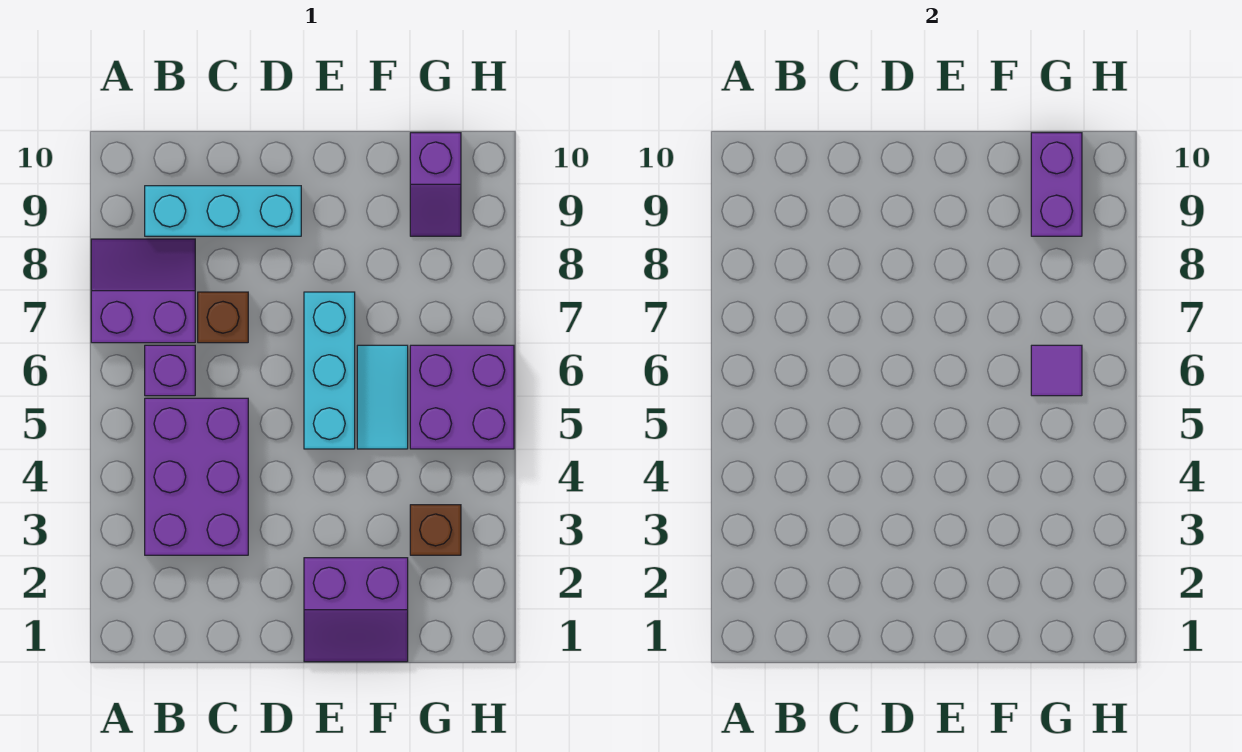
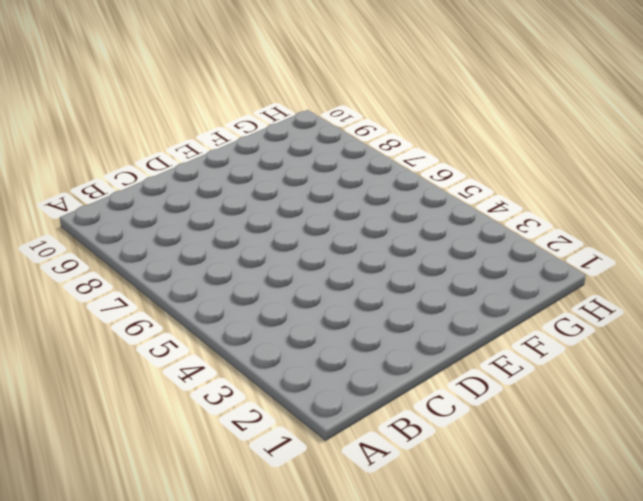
none -> purple 2x2 slope [91,239,195,343]
none -> purple 2x3 brick [145,398,248,555]
none -> purple 1x1 brick [145,345,195,396]

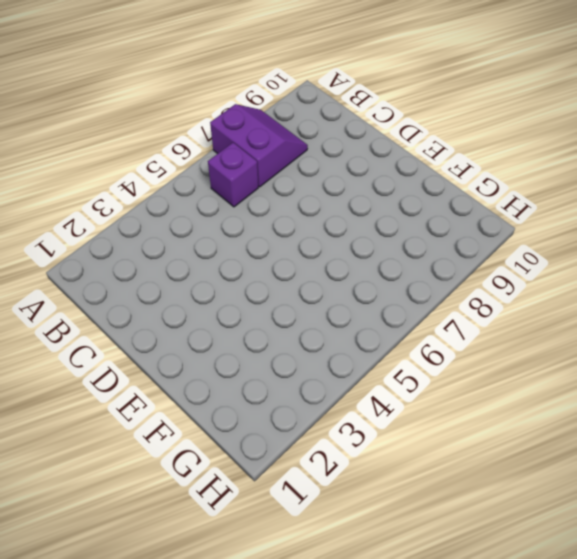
none -> purple 2x3 brick [145,398,248,555]
none -> cyan 1x3 brick [145,186,301,236]
none -> brown 1x1 brick [198,292,248,343]

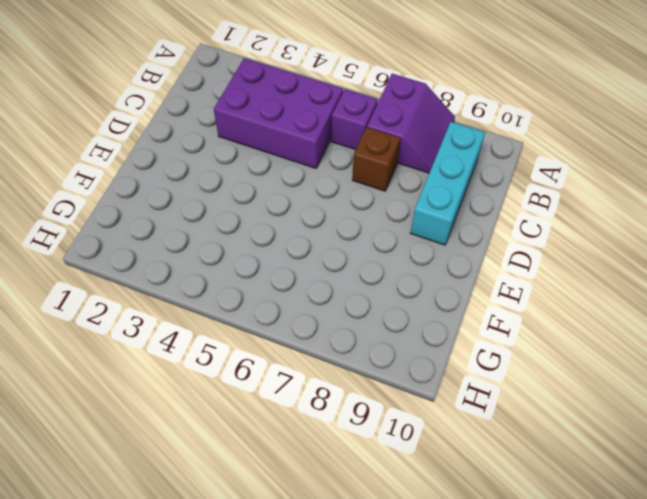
none -> purple 2x2 slope [304,558,408,662]
none -> cyan 1x3 brick [304,292,355,449]
none -> cyan 1x2 tile [357,345,408,449]

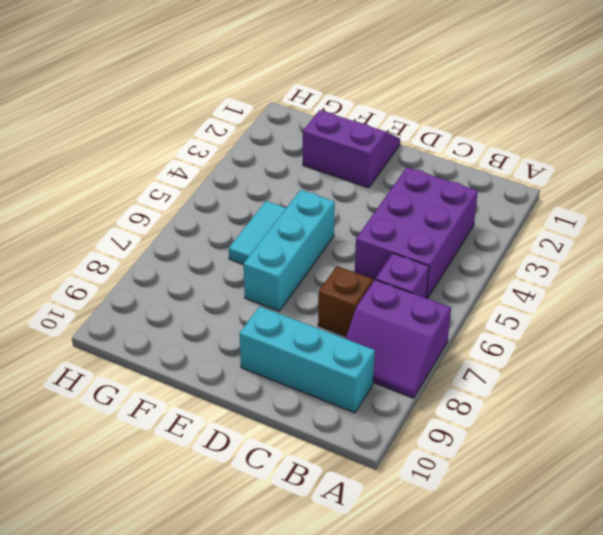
none -> brown 1x1 brick [410,505,461,555]
none -> purple 2x2 brick [410,345,514,449]
none -> purple 1x2 slope [410,133,461,236]

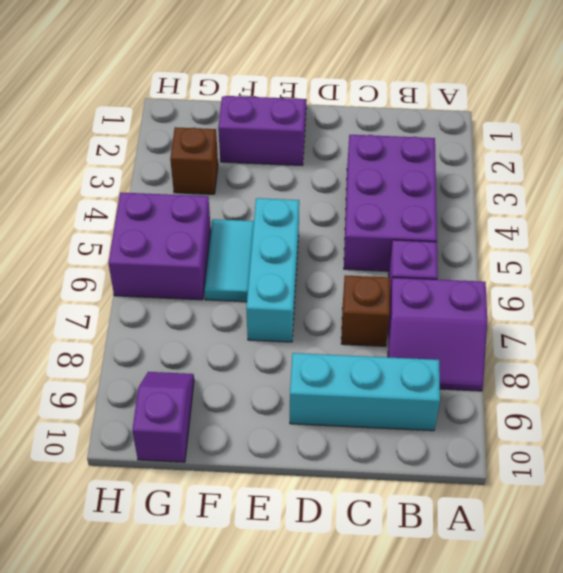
none -> purple 1x1 tile [1031,345,1082,396]
none -> purple 1x2 brick [1031,133,1082,236]

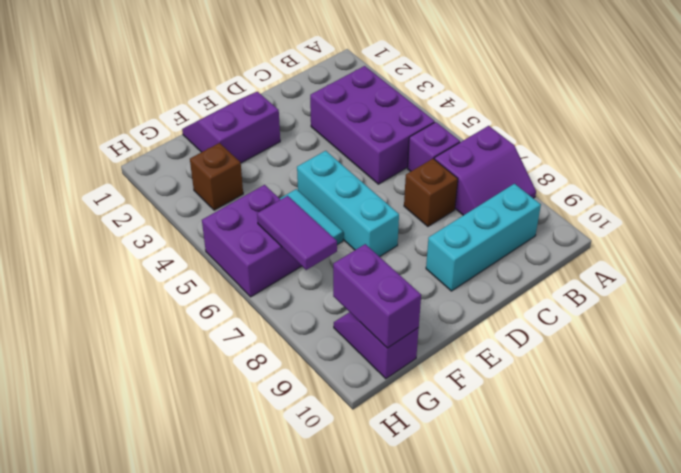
purple 1x2 tile [257,196,337,270] -> purple 1x1 tile [1031,345,1082,396]

